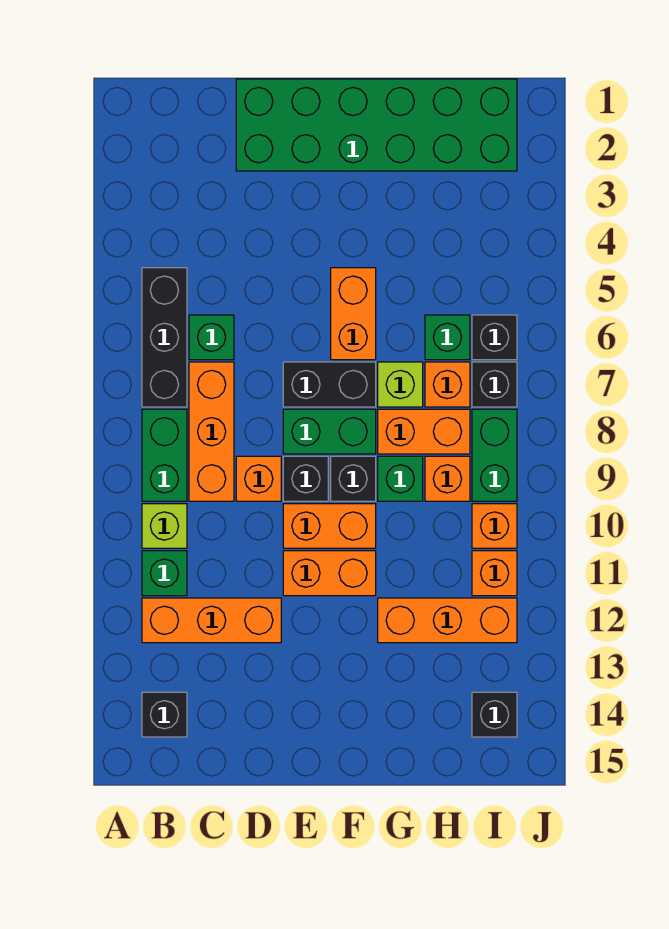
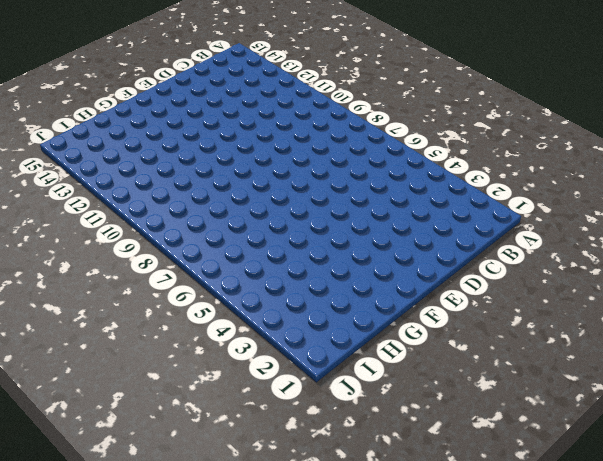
none -> black 1x3 brick [142,268,187,407]
none -> green 1x2 brick [142,409,187,501]
none -> lime 1x1 brick [142,504,187,548]
none -> green 1x1 brick [142,551,187,596]

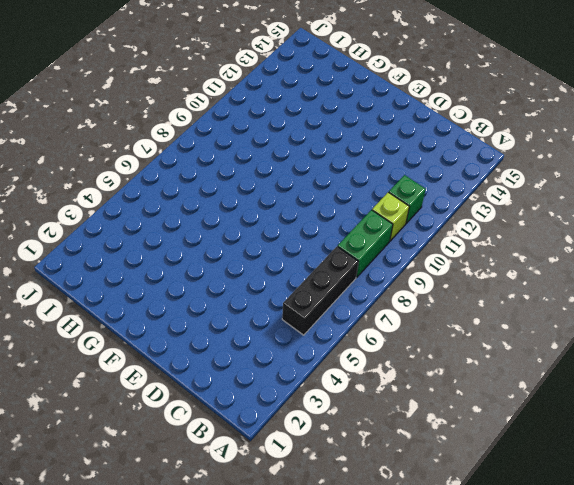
none -> orange 1x3 brick [142,598,281,643]
none -> black 1x1 brick [142,692,187,737]
none -> green 1x1 brick [189,315,234,360]
none -> orange 1x3 brick [189,362,234,501]

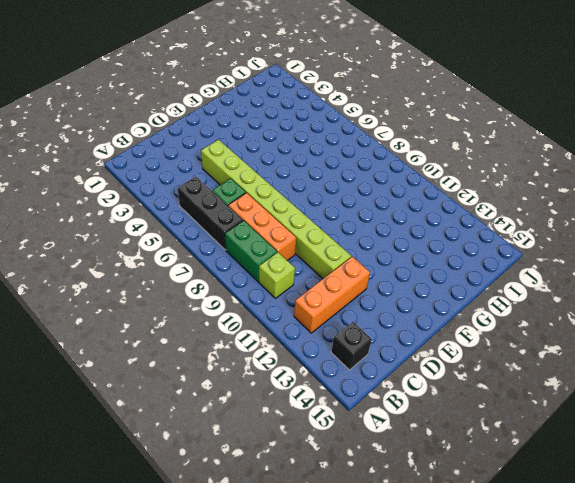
lime 1x8 brick [201,140,351,279] -> orange 1x1 brick [236,456,281,501]
none -> green 1x1 brick [142,551,187,596]
none -> green 2x6 brick [236,79,517,171]
none -> black 1x2 brick [283,362,376,407]
none -> green 1x2 brick [283,409,376,454]

